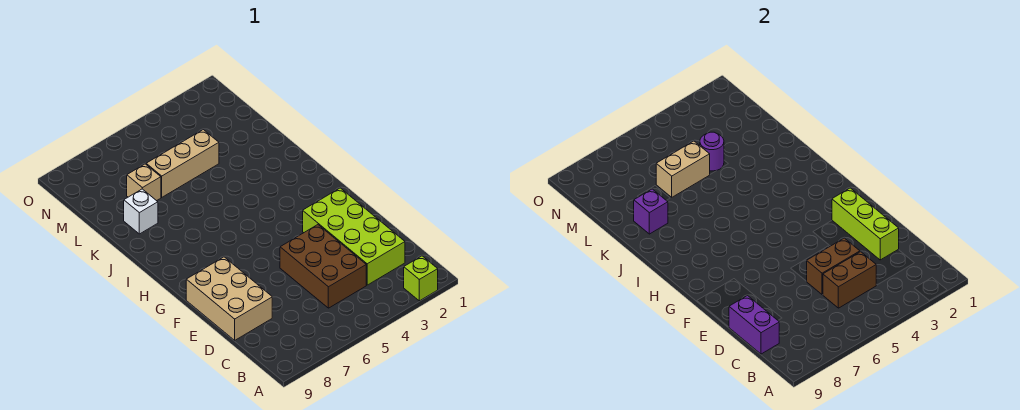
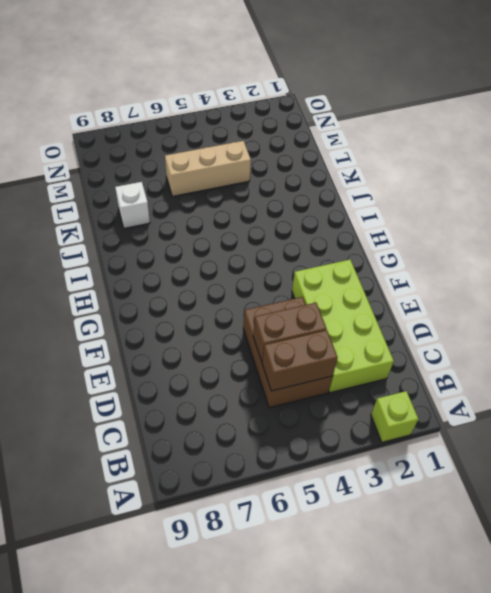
none -> tan 2x3 brick [186,257,272,340]
none -> tan 1x1 brick [127,164,161,201]
none -> purple 1x2 brick [729,296,779,354]

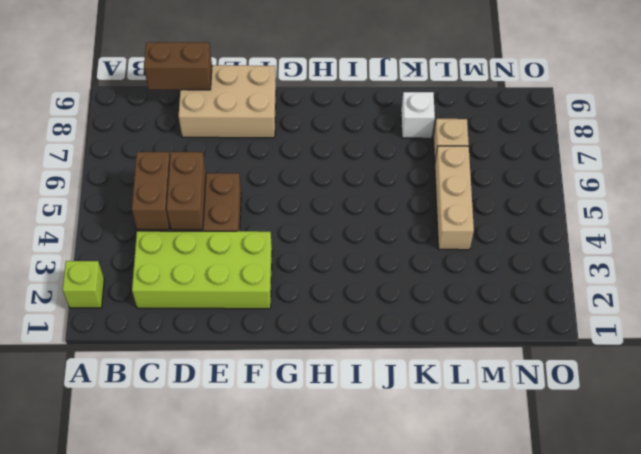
brown 1x2 brick [144,42,212,90] -> purple 1x2 brick [729,296,779,354]
none -> lime 1x3 brick [832,188,899,260]
none -> purple 1x1 brick [634,189,668,234]
none -> purple 1x1 round brick [700,132,724,171]

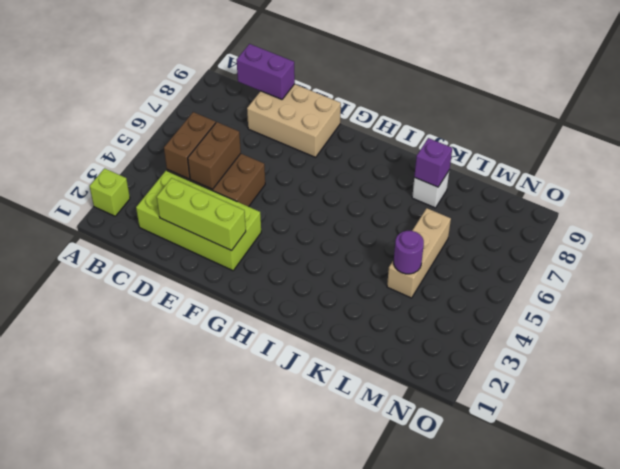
none -> tan 1x1 brick [127,164,161,201]
none -> tan 1x2 brick [656,141,710,197]

